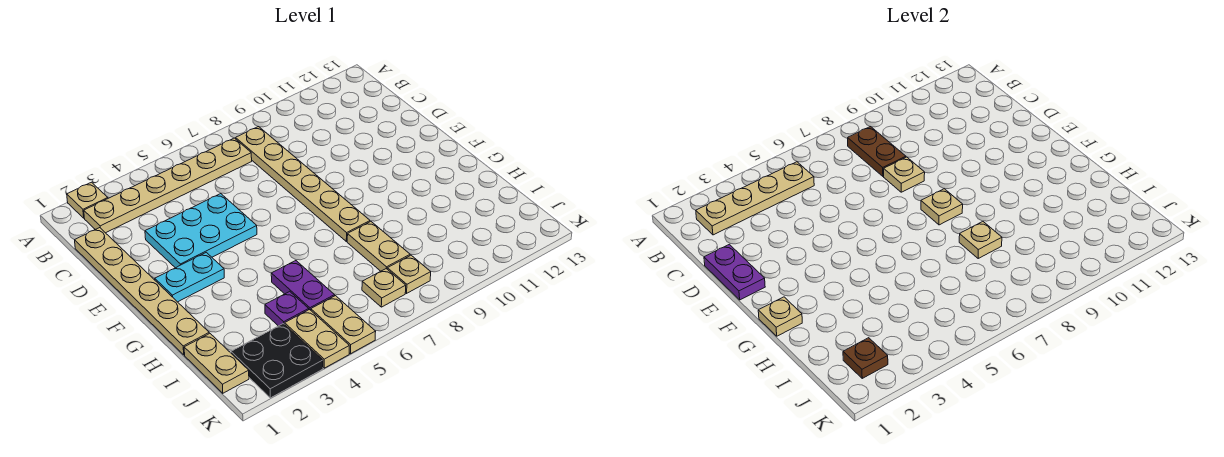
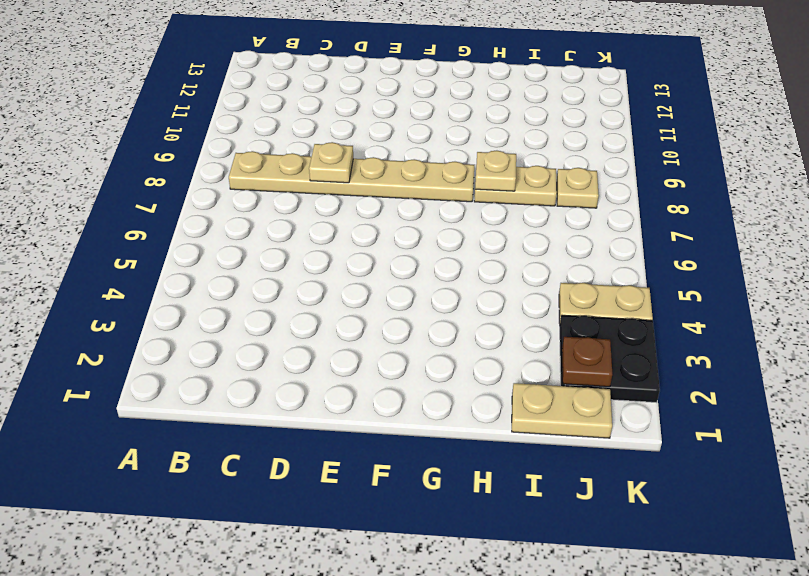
none -> tan 1x1 plate [67,182,108,218]
none -> tan 1x6 plate [84,138,252,233]
none -> tan 1x6 plate [75,228,209,355]

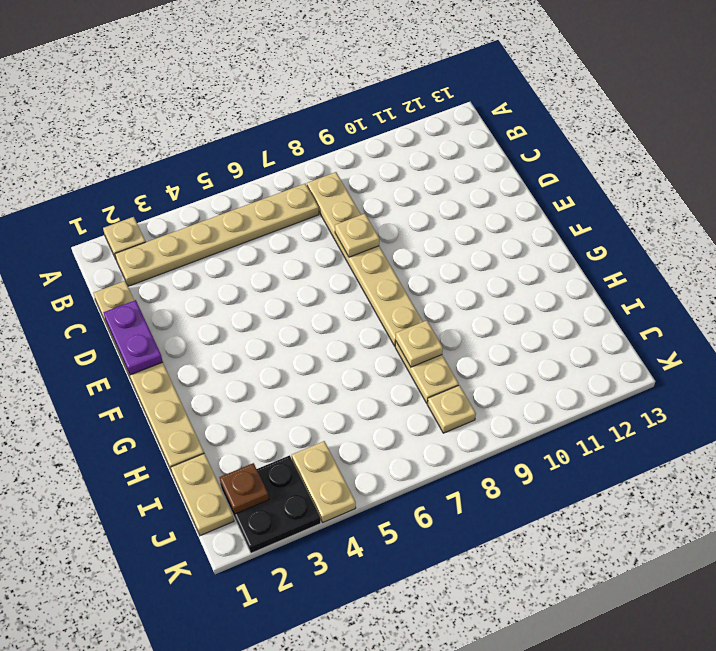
none -> cyan 2x3 plate [145,194,257,268]
none -> cyan 1x2 plate [155,252,224,302]
none -> purple 1x2 plate [271,261,335,310]

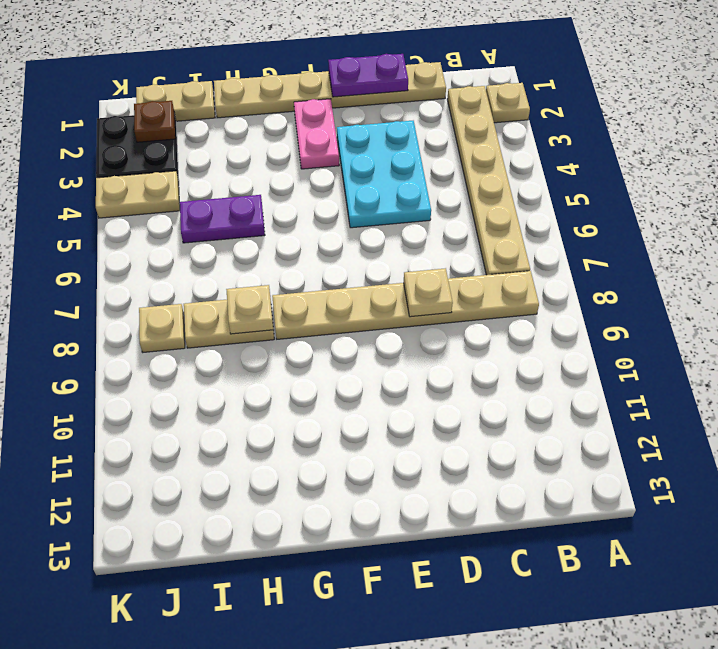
pink 1x2 plate [294,99,339,169] -> cyan 1x2 plate [155,252,224,302]
none -> purple 1x1 plate [265,291,309,326]
none -> tan 1x2 plate [311,296,376,354]
none -> tan 1x1 plate [362,269,406,307]

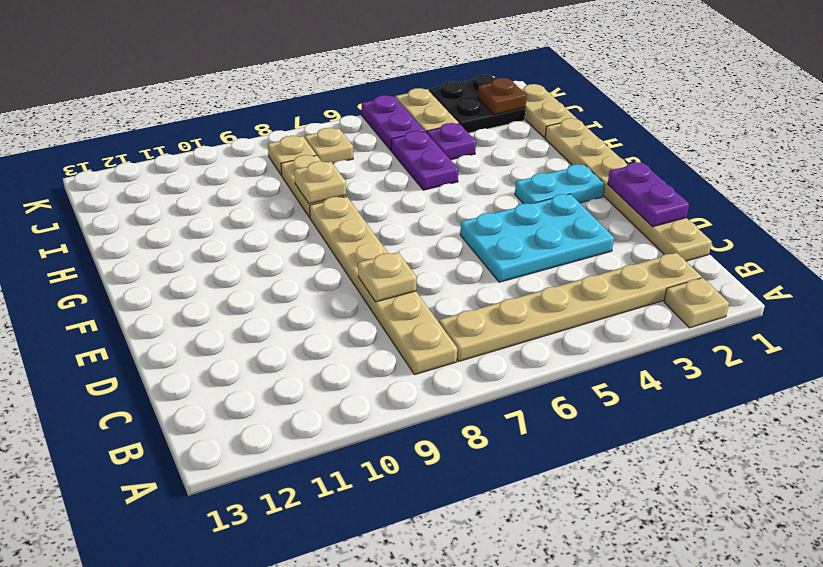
purple 1x2 plate [362,95,424,150] -> tan 1x2 plate [311,296,376,354]
none -> tan 1x4 plate [696,162,814,235]
none -> brown 1x2 plate [848,127,906,176]
none -> tan 1x1 plate [921,189,963,225]

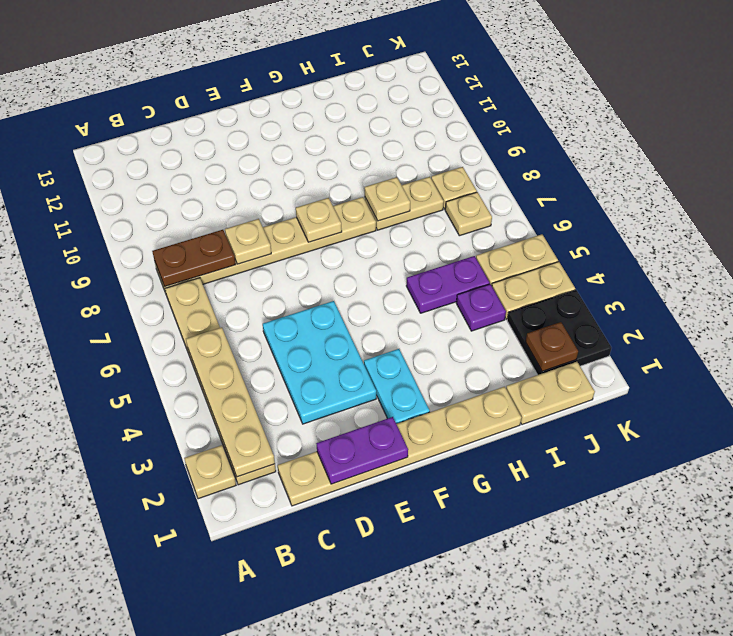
none -> tan 1x1 plate [758,297,802,336]

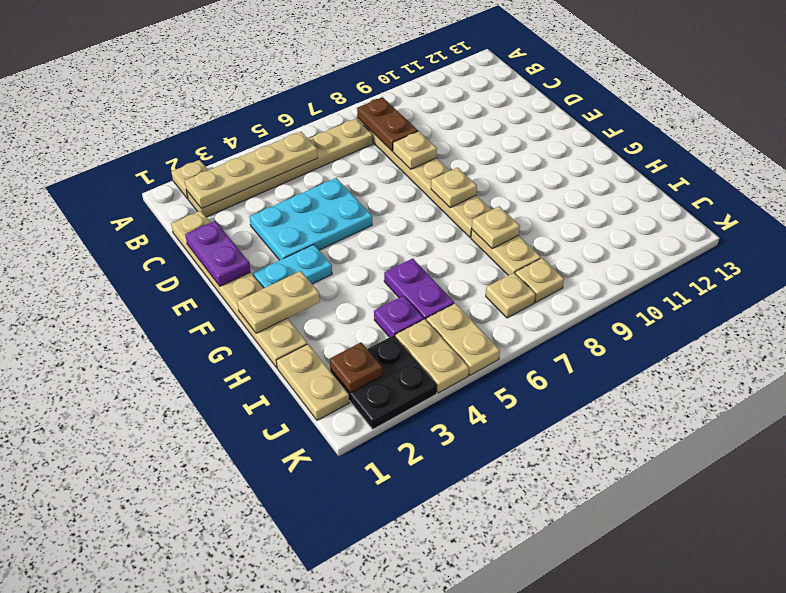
tan 1x2 plate [237,271,320,333] -> tan 1x1 plate [758,297,802,336]

